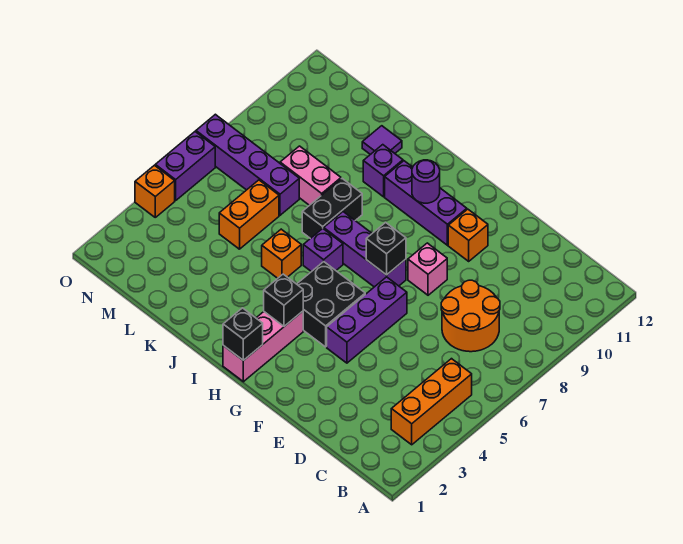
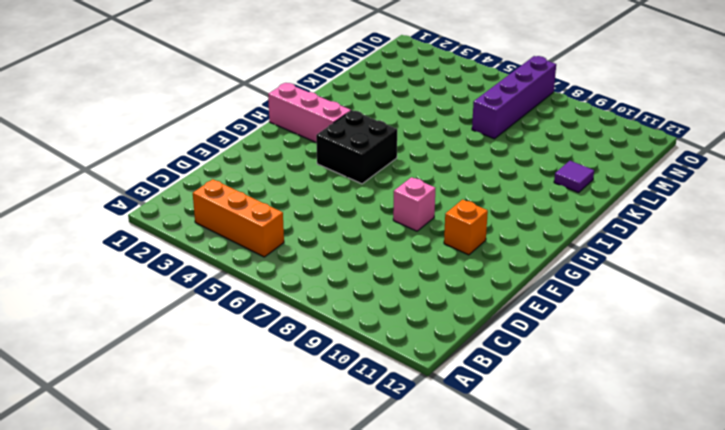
none -> orange 2x2 round brick [441,280,500,352]
none -> purple 1x3 brick [327,277,407,363]
none -> purple 1x3 brick [324,212,406,287]

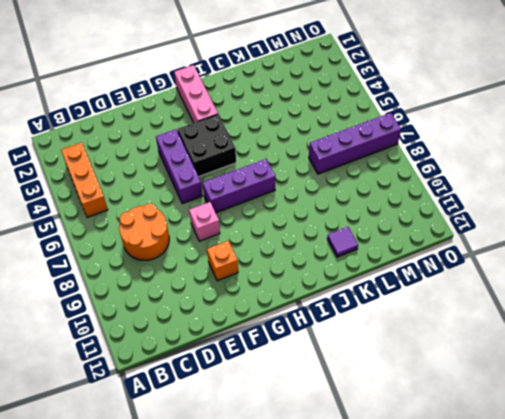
none -> purple 1x3 brick [385,161,467,245]
none -> purple 1x1 brick [303,229,343,272]
none -> orange 1x1 brick [262,229,301,278]

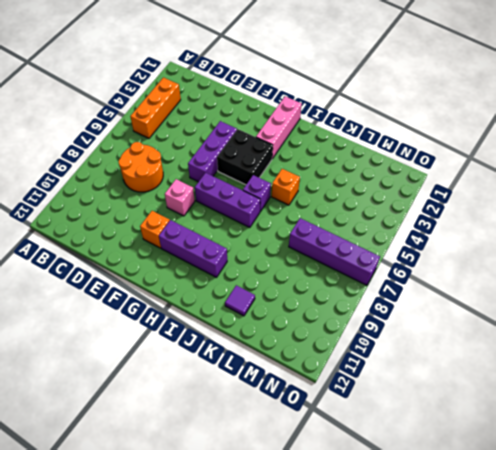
none -> black 1x2 brick [302,179,362,239]
none -> purple 1x1 brick [363,145,403,197]
none -> pink 1x2 brick [280,146,341,205]

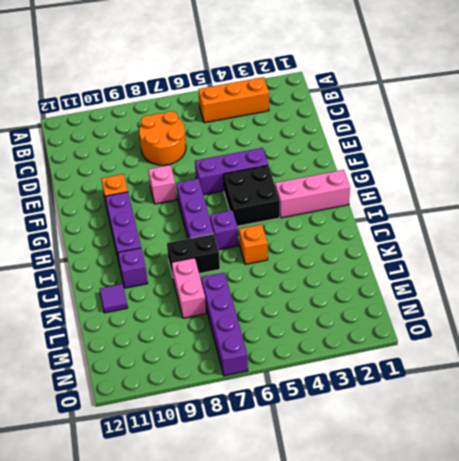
none -> orange 1x2 brick [219,180,279,249]
none -> orange 1x1 brick [135,165,175,217]
none -> purple 1x2 brick [155,132,215,201]

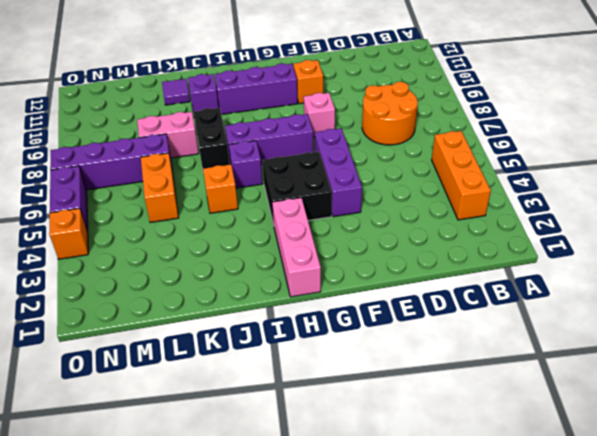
none -> black 1x1 brick [366,223,406,275]
none -> black 1x1 brick [223,308,263,360]
none -> black 1x1 brick [264,274,303,326]

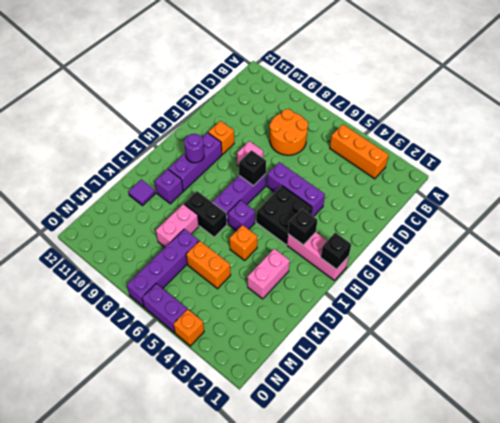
pink 1x2 brick [248,249,290,299] -> none

